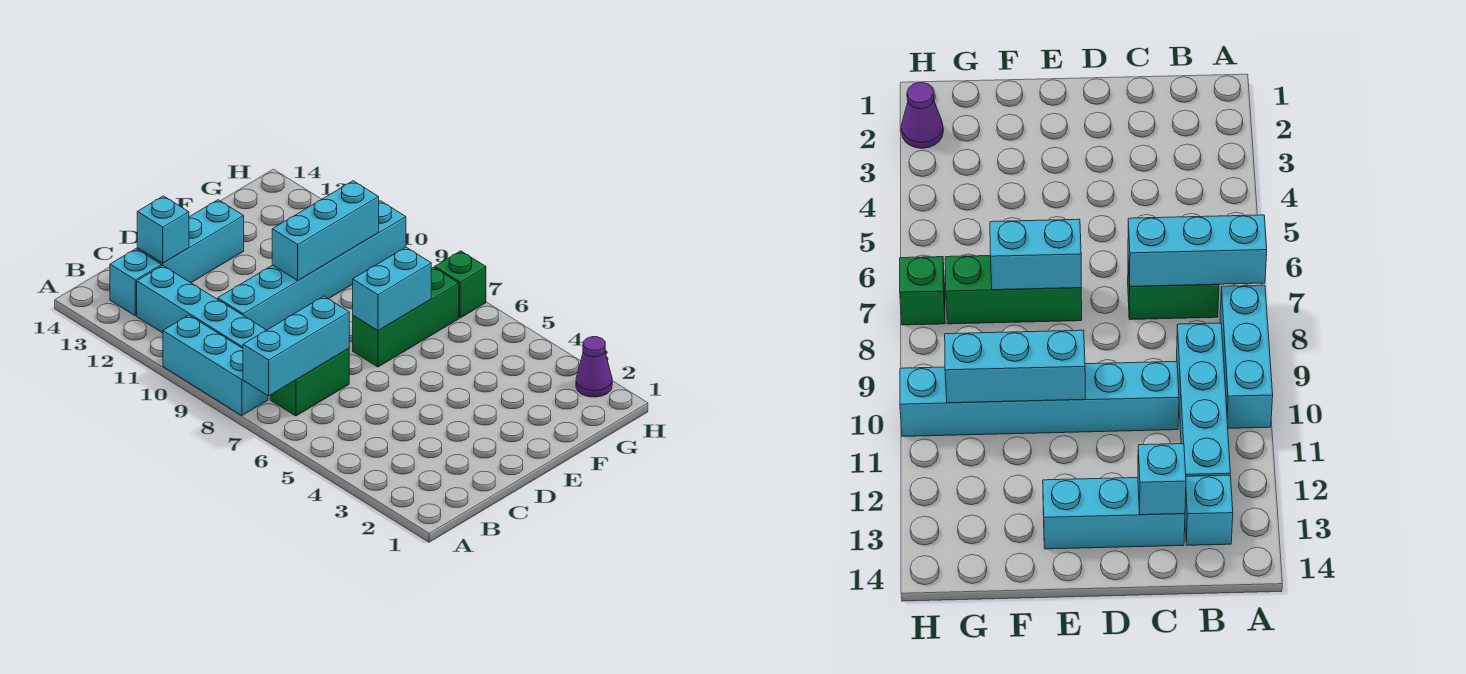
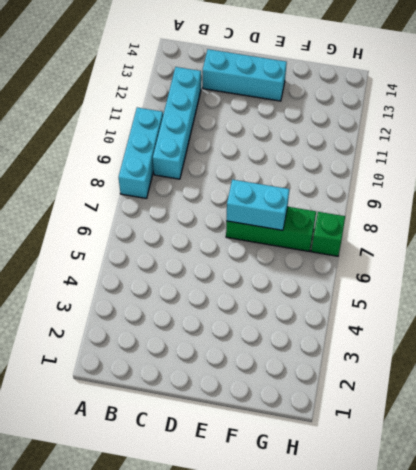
none -> green 1x2 brick [270,348,349,416]
none -> cyan 1x1 brick [110,249,161,316]
none -> cyan 1x6 brick [218,201,406,330]

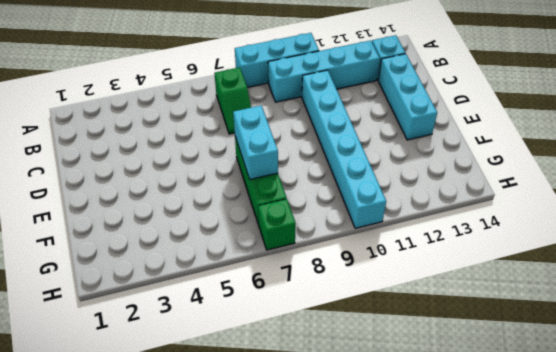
green 1x2 slope [214,67,251,134] -> green 1x2 brick [270,348,349,416]
none -> purple 1x1 cone [576,337,612,397]
none -> cyan 1x3 brick [243,296,349,396]
none -> cyan 1x1 brick [137,196,189,263]

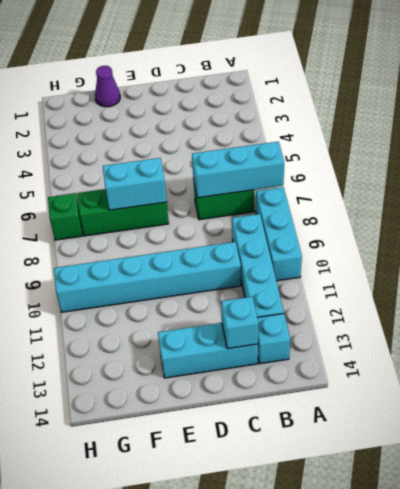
purple 1x1 cone [95,66,120,107] -> purple 1x1 cone moved to [576,337,612,397]
none -> cyan 1x3 brick [272,181,379,280]

